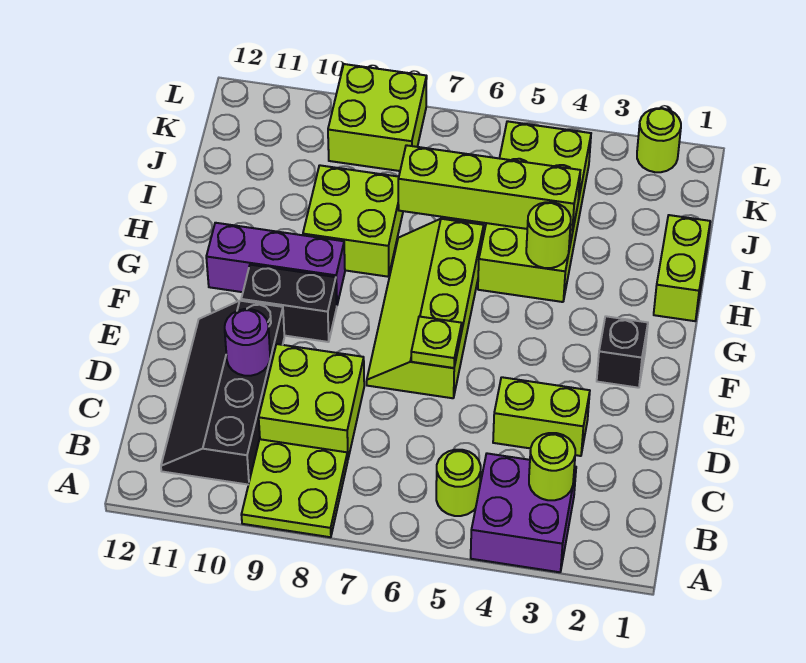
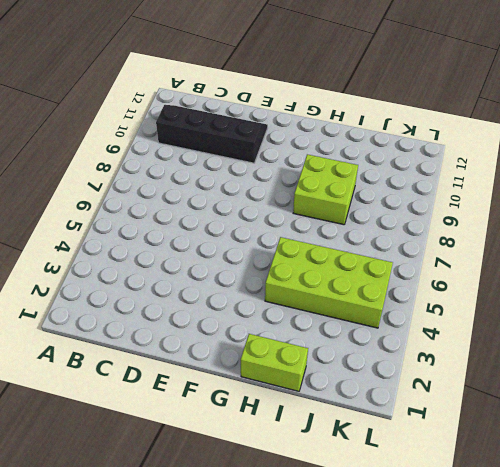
none -> purple 2x2 brick [471,453,576,572]
none -> lime 2x2 plate [241,439,348,537]
none -> lime 1x1 round brick [436,450,481,516]

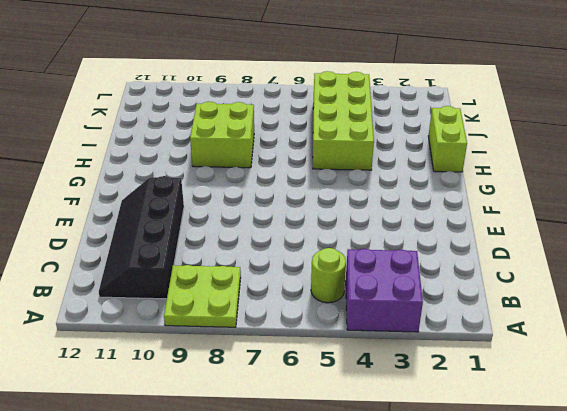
none -> lime 2x2 brick [259,344,364,458]
none -> lime 1x2 brick [493,377,590,456]
none -> lime 2x4 slope [367,219,484,398]

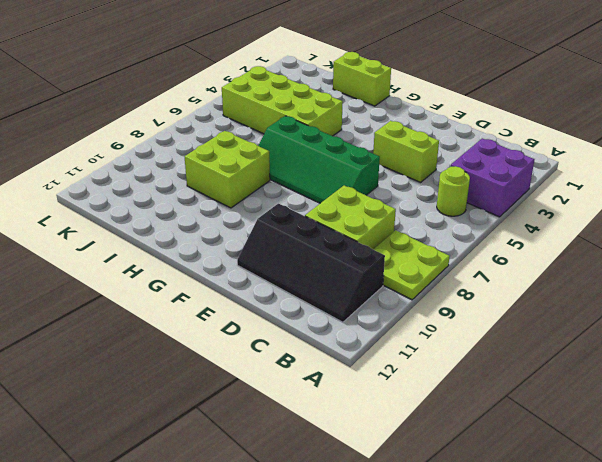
lime 1x2 brick [373,121,439,182] -> lime 1x2 brick turned to [493,377,590,456]
green 2x4 slope [258,116,380,203] -> lime 2x4 slope [367,219,484,398]
none -> black 1x1 brick [597,316,648,388]
none -> black 1x2 brick [241,265,337,342]
none -> purple 1x3 brick [206,223,345,304]

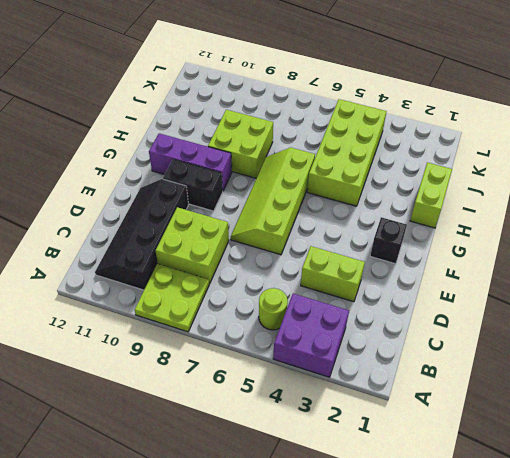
none -> lime 2x2 brick [328,64,427,171]
none -> lime 1x1 round brick [637,108,681,172]
none -> lime 1x1 round brick [529,433,575,500]

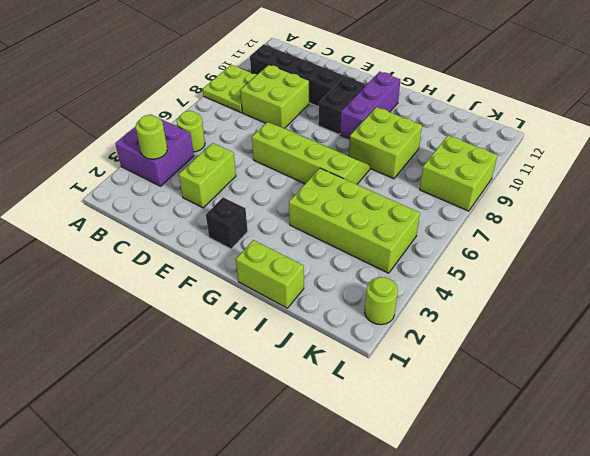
none -> purple 1x1 round brick [225,309,270,376]
none -> lime 1x1 plate [411,317,462,368]
none -> lime 1x1 round brick [526,202,571,268]

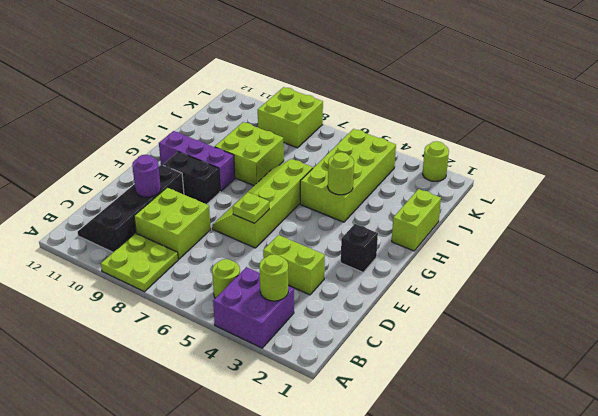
none -> lime 1x4 brick [398,145,580,235]

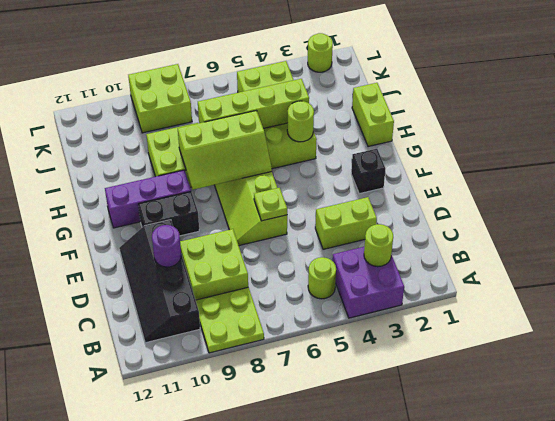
lime 2x3 slope [178,111,272,190] -> none

